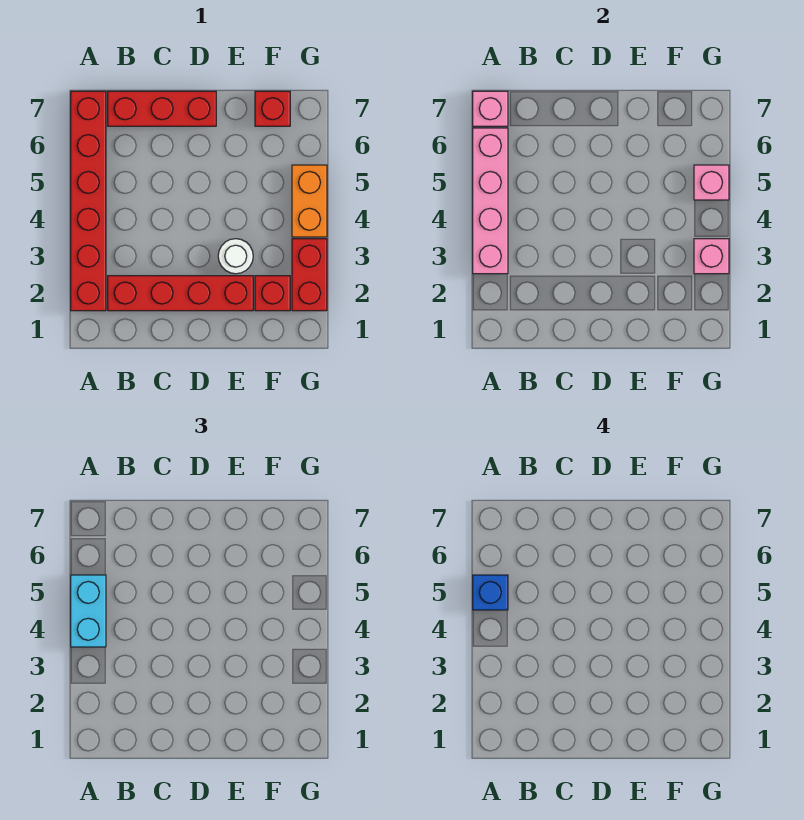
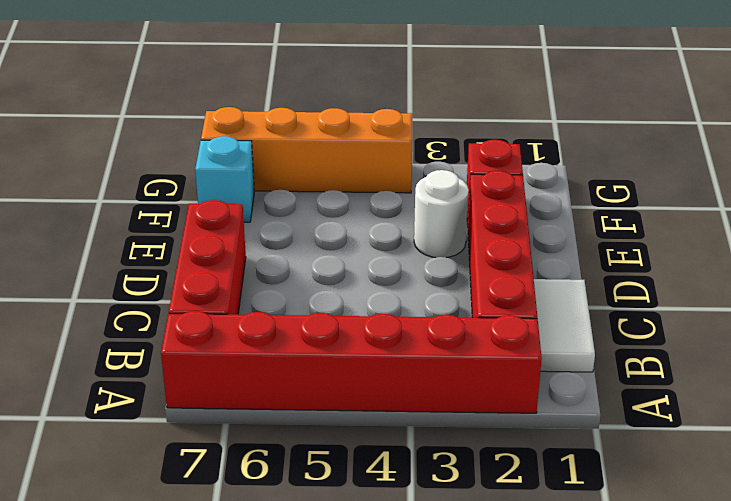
white 1x2 tile [534,279,595,372] -> none
cyan 1x1 brick [195,136,254,222] -> red 1x1 brick [255,91,290,126]
orange 1x4 brick [201,107,412,193] -> orange 1x2 brick [292,165,327,237]
none -> red 1x2 brick [292,239,327,311]
none -> pink 1x4 brick [473,128,508,274]
none -> pink 1x1 brick [473,91,508,126]

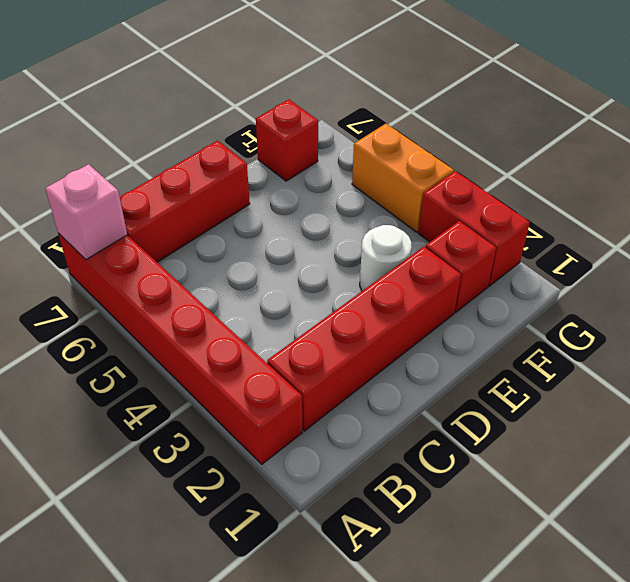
none -> pink 1x4 brick [473,128,508,274]
none -> pink 1x1 brick [694,239,729,274]
none -> pink 1x1 brick [694,165,729,200]

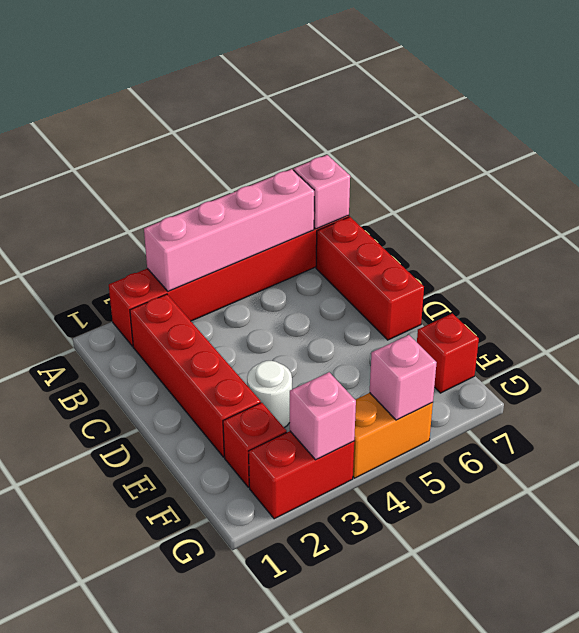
none -> cyan 1x2 brick [71,575,106,647]
none -> blue 1x1 brick [473,575,508,610]

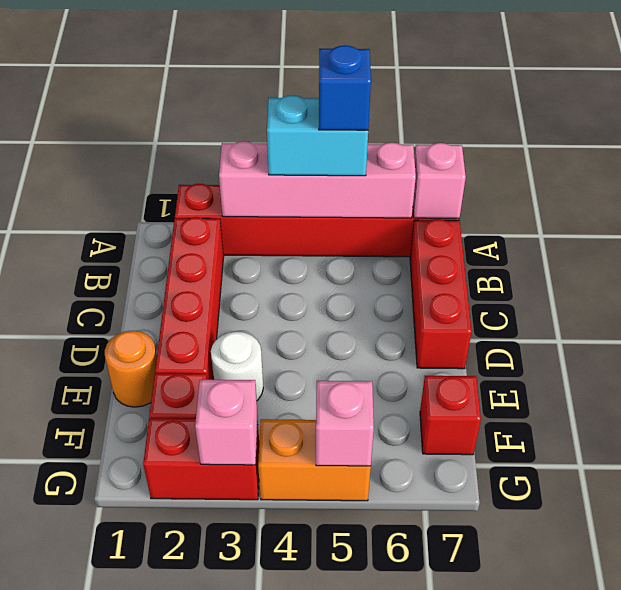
orange 1x1 round brick [105,331,157,407] -> none

